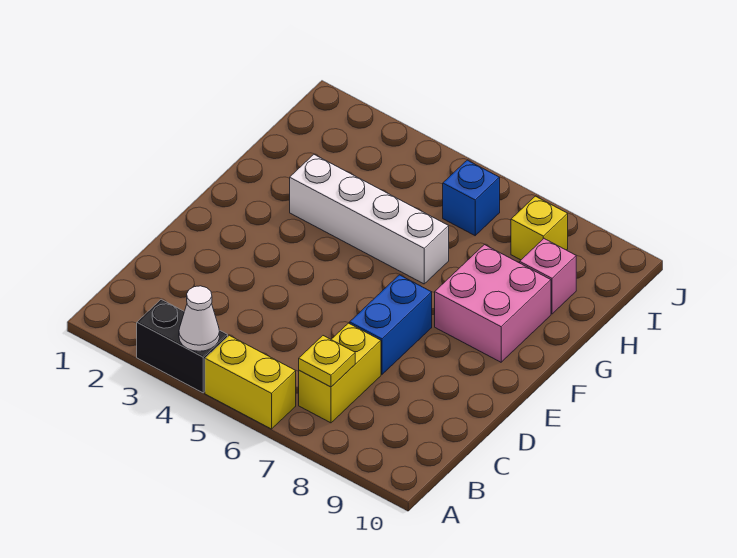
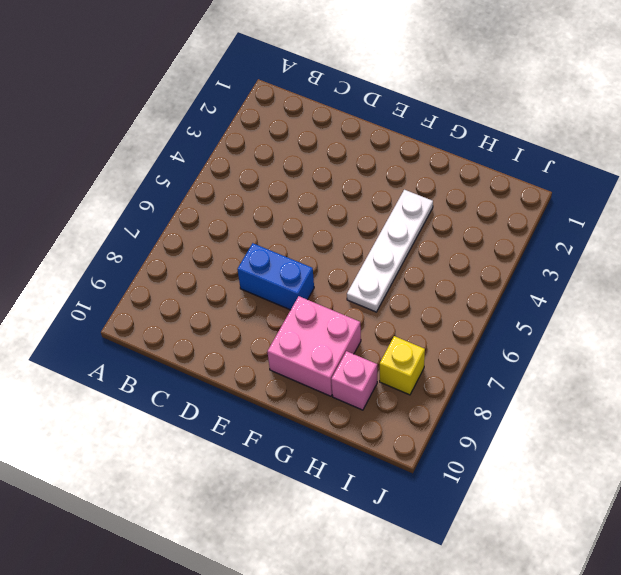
white 1x4 plate [347,190,433,312] -> white 1x4 brick [290,155,449,284]
none -> black 1x2 brick [137,299,228,393]
none -> yellow 1x2 brick [205,335,296,429]

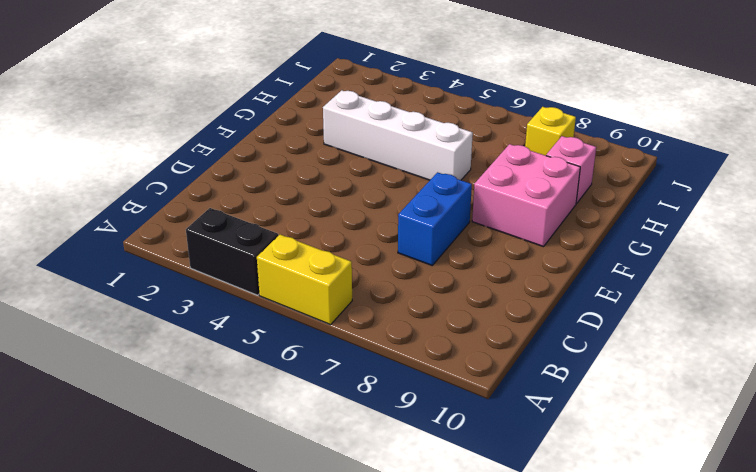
none -> yellow 1x2 brick [299,323,381,423]
none -> blue 1x1 brick [443,160,500,236]

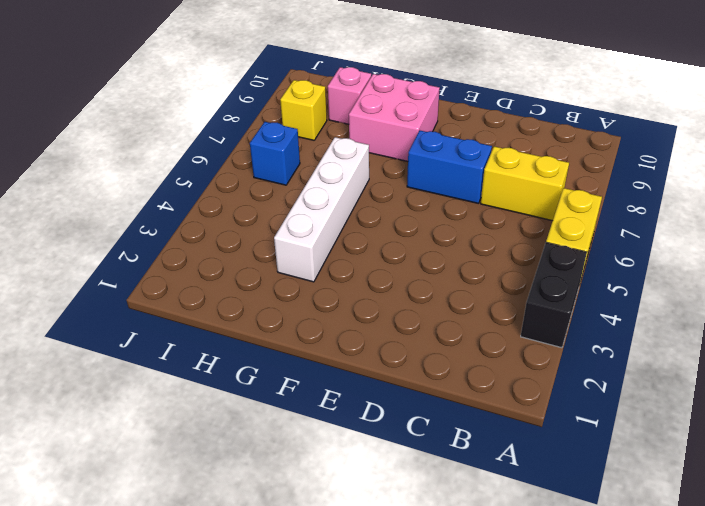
none -> white 1x1 cone [179,286,220,351]
none -> yellow 1x1 plate [299,336,355,387]

